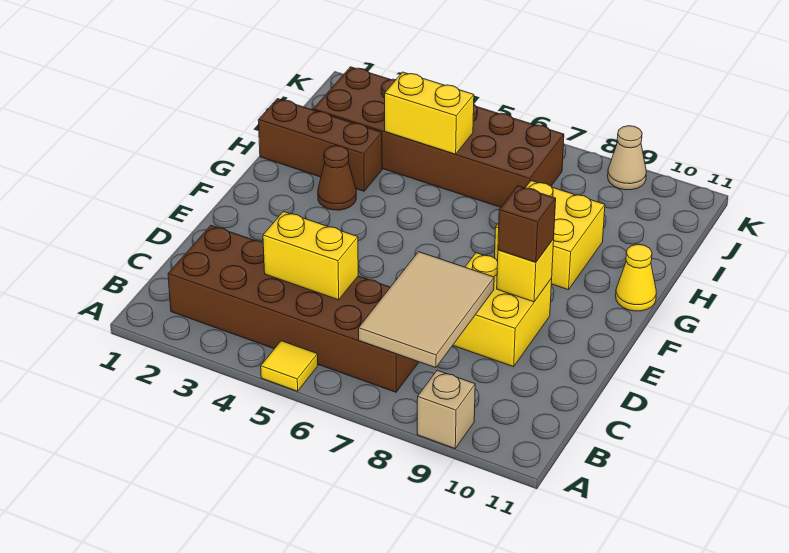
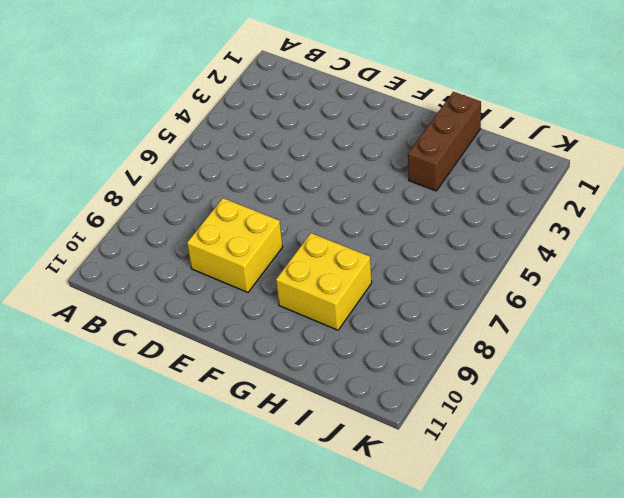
none -> yellow 1x1 tile [261,341,318,391]
none -> tan 1x1 brick [417,370,475,448]
none -> brown 2x6 brick [168,226,419,392]

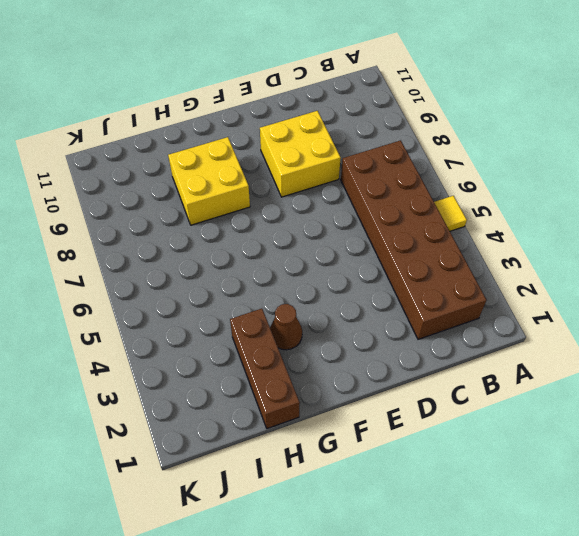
none -> tan 1x1 brick [417,370,475,448]
none -> yellow 1x1 cone [616,244,656,311]
none -> brown 2x6 brick [313,67,564,207]

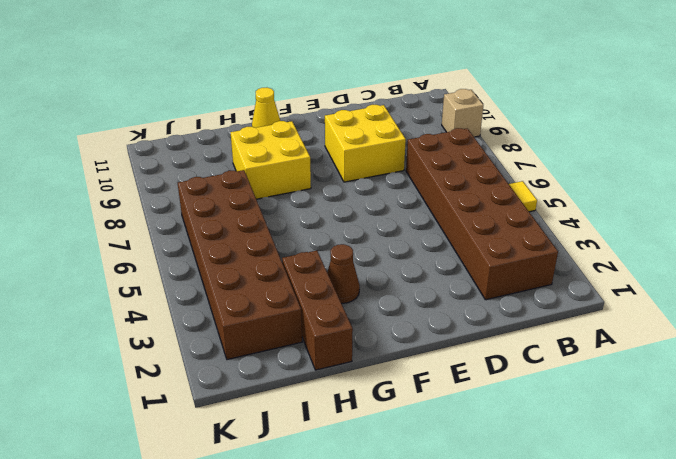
none -> tan 1x1 cone [608,126,646,190]
none -> tan 2x3 tile [359,252,494,368]
none -> yellow 1x2 brick [263,211,358,300]

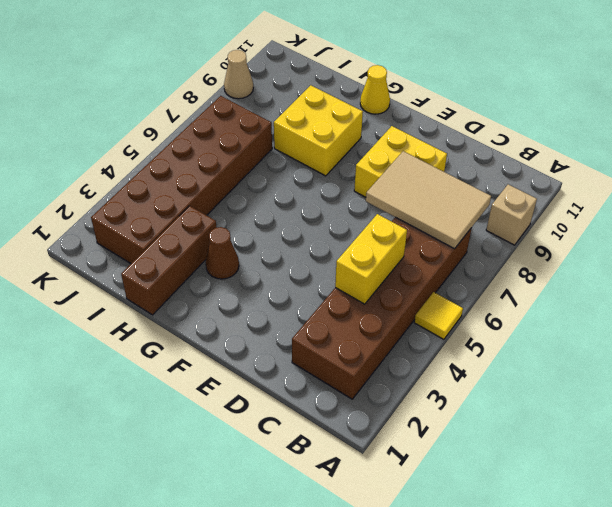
none -> yellow 1x1 brick [497,239,554,302]
none -> yellow 1x2 brick [385,72,474,154]
none -> brown 1x1 brick [498,186,556,262]

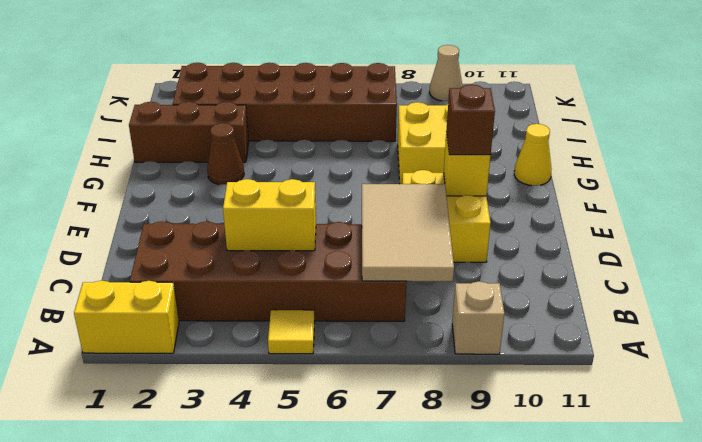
yellow 1x2 brick [74,281,179,353] -> yellow 1x2 brick moved to [385,72,474,154]

